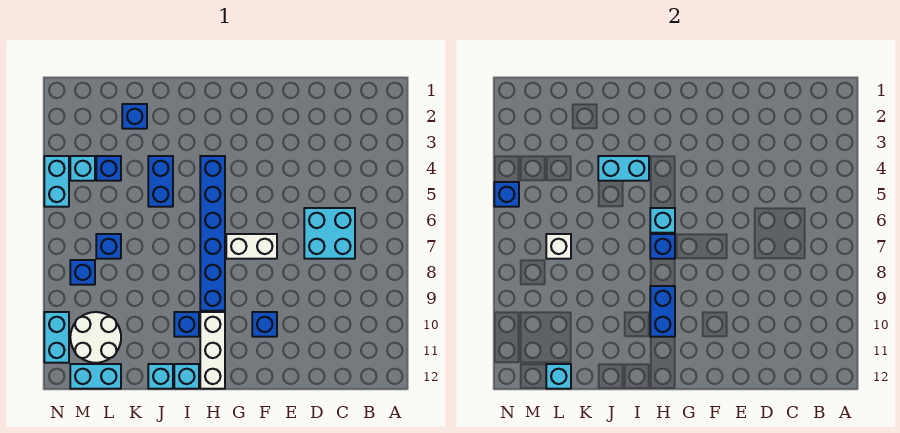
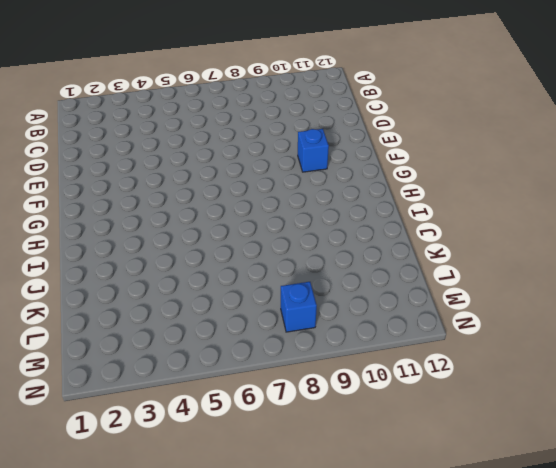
none -> cyan 2x2 brick [304,208,355,259]
none -> white 1x2 brick [226,234,277,259]
none -> blue 1x6 brick [200,156,225,311]

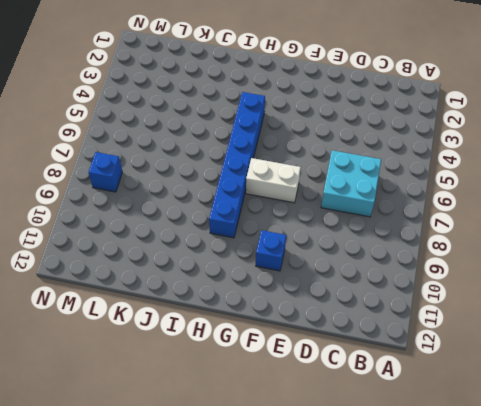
none -> white 1x3 brick [200,312,225,389]
none -> blue 1x1 brick [174,312,199,337]
none -> cyan 1x1 brick [174,364,199,389]

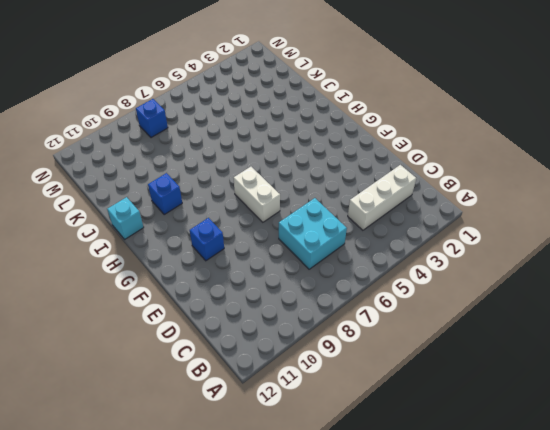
white 1x3 brick [348,165,416,230] -> white 1x3 brick moved to [200,312,225,389]
none -> blue 1x6 brick [200,156,225,311]
none -> blue 1x2 brick [148,156,173,207]
none -> cyan 1x1 brick [148,364,173,389]

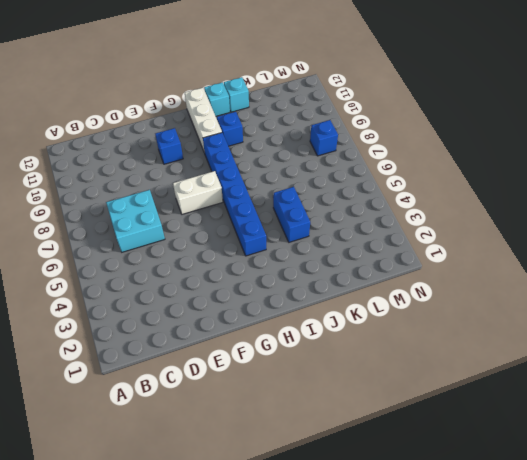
none -> blue 1x1 brick [122,104,147,129]
none -> blue 1x1 brick [96,156,121,181]
none -> blue 1x1 brick [96,234,121,259]

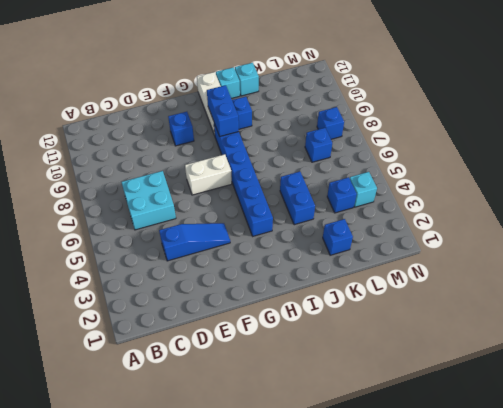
blue 1x3 slope [159,223,230,261] -> none
none -> white 2x2 round brick [70,312,121,363]
none -> cyan 1x2 brick [70,364,121,389]
none -> cyan 1x2 brick [44,156,69,207]

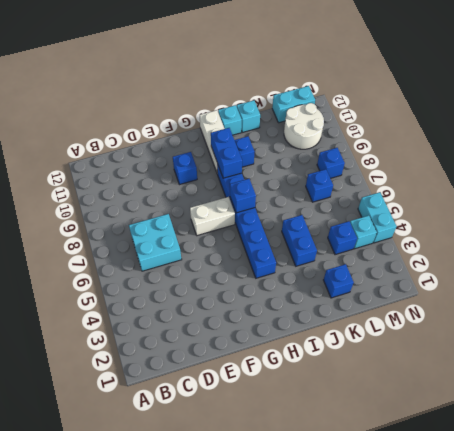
none -> cyan 1x2 brick [44,312,69,363]
none -> cyan 1x1 brick [650,208,675,233]
none -> cyan 1x2 brick [598,156,649,181]

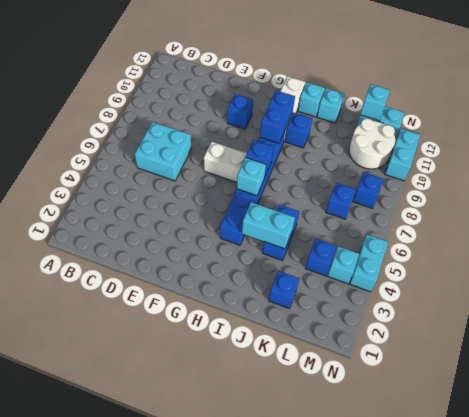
none -> white 1x1 brick [546,234,571,259]
none -> blue 1x1 brick [494,182,519,207]

